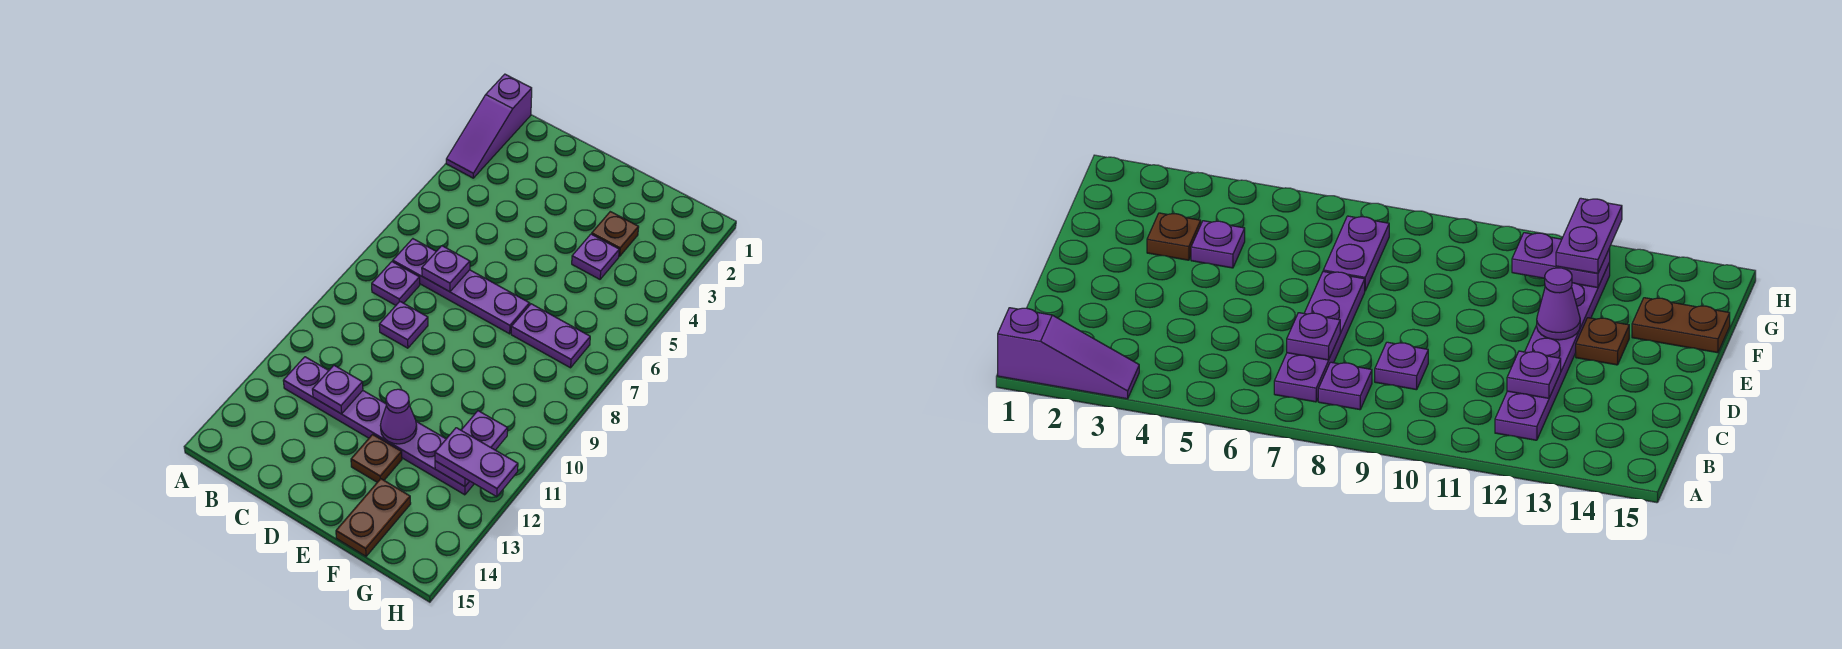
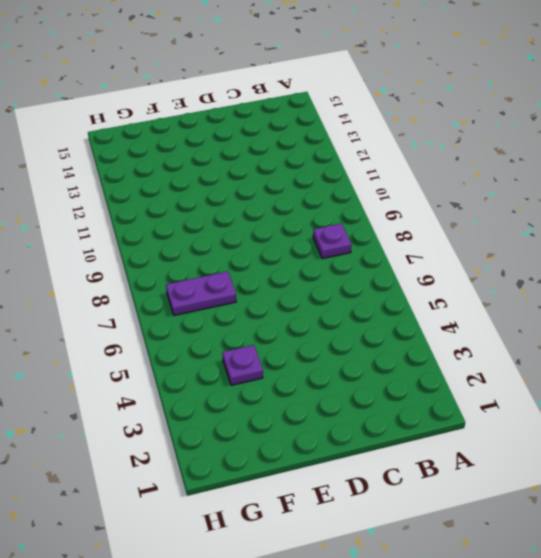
none -> purple 1x3 slope [446,74,532,178]
none -> purple 1x4 plate [393,239,529,334]
none -> purple 1x6 plate [283,357,474,495]

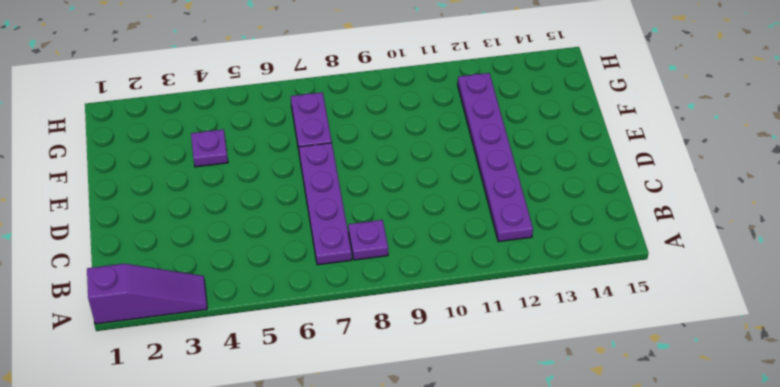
none -> purple 1x1 plate [379,302,428,348]
none -> brown 1x1 plate [351,435,402,482]
none -> brown 1x1 plate [592,212,639,256]

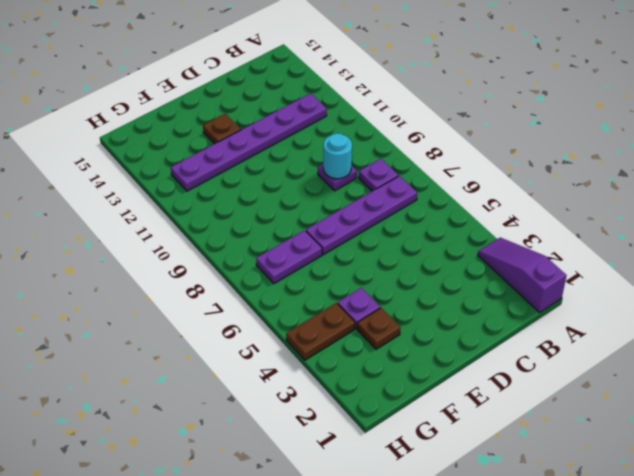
cyan 1x1 round brick [323,133,352,179] -> none
brown 1x2 plate [286,303,355,360] -> brown 1x2 plate turned to [336,479,411,556]
none -> purple 1x1 plate [422,246,470,292]
none -> purple 1x1 plate [312,365,363,414]
none -> purple 1x1 cone [380,389,417,444]

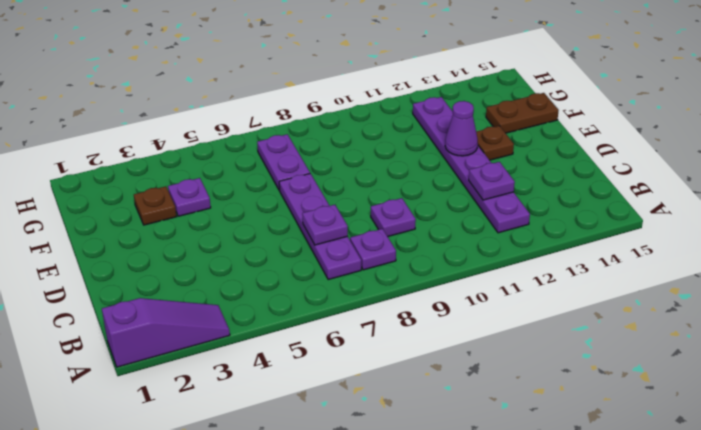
none -> purple 1x2 plate [435,411,508,487]
none -> purple 1x2 plate [435,428,518,497]

